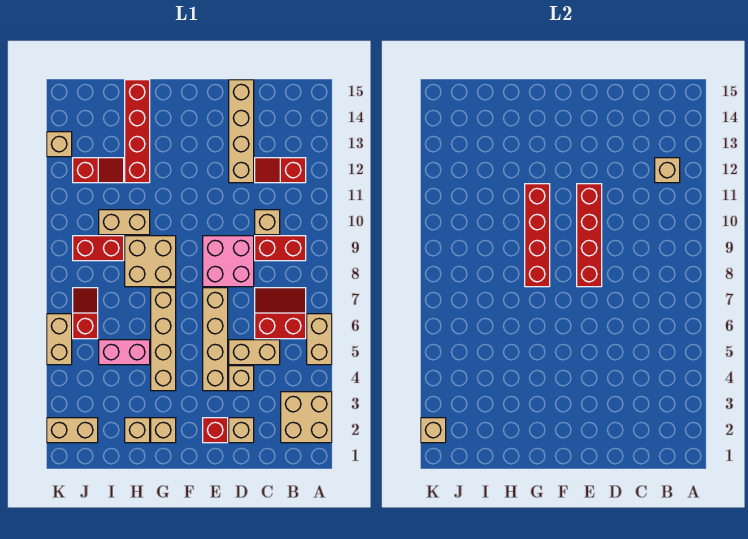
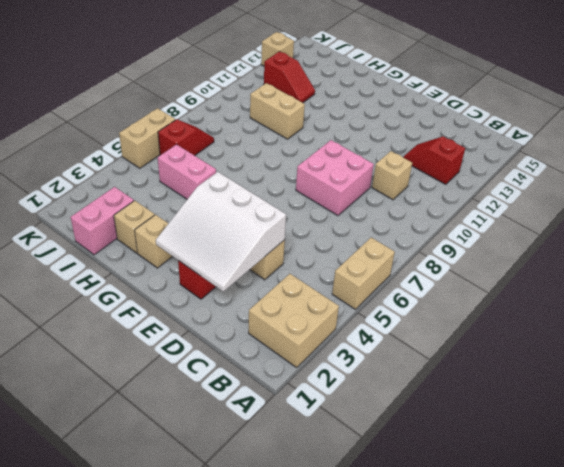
white 3x3 slope [156,172,286,292] -> none
pink 1x2 brick [71,187,134,255] -> none
none -> red 2x2 slope [255,288,306,339]
none -> red 1x2 brick [255,236,306,261]
none -> tan 1x2 brick [229,340,280,365]
none -> tan 1x1 brick [229,418,254,443]

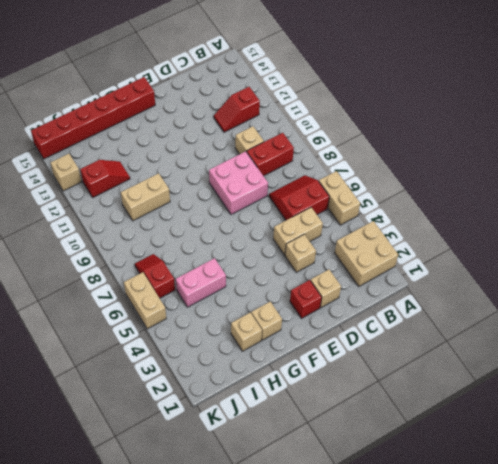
red 1x6 brick [31,77,155,159] -> red 1x4 brick [125,80,150,183]
none -> tan 1x4 brick [229,80,254,183]
none -> tan 1x4 brick [203,288,228,391]
none -> tan 1x4 brick [151,288,176,391]
none -> tan 2x2 brick [125,236,176,287]

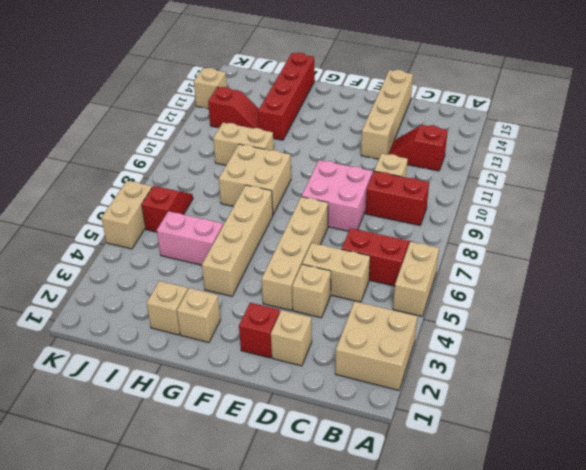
none -> red 1x2 brick [73,236,124,261]
none -> tan 1x2 brick [47,418,98,443]
none -> tan 1x1 brick [655,158,680,183]
none -> red 1x4 brick [577,184,602,287]

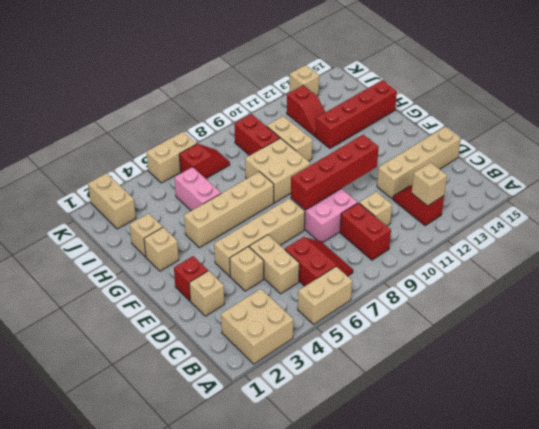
none -> red 1x4 brick [525,184,550,287]
none -> tan 1x1 brick [421,418,446,443]

